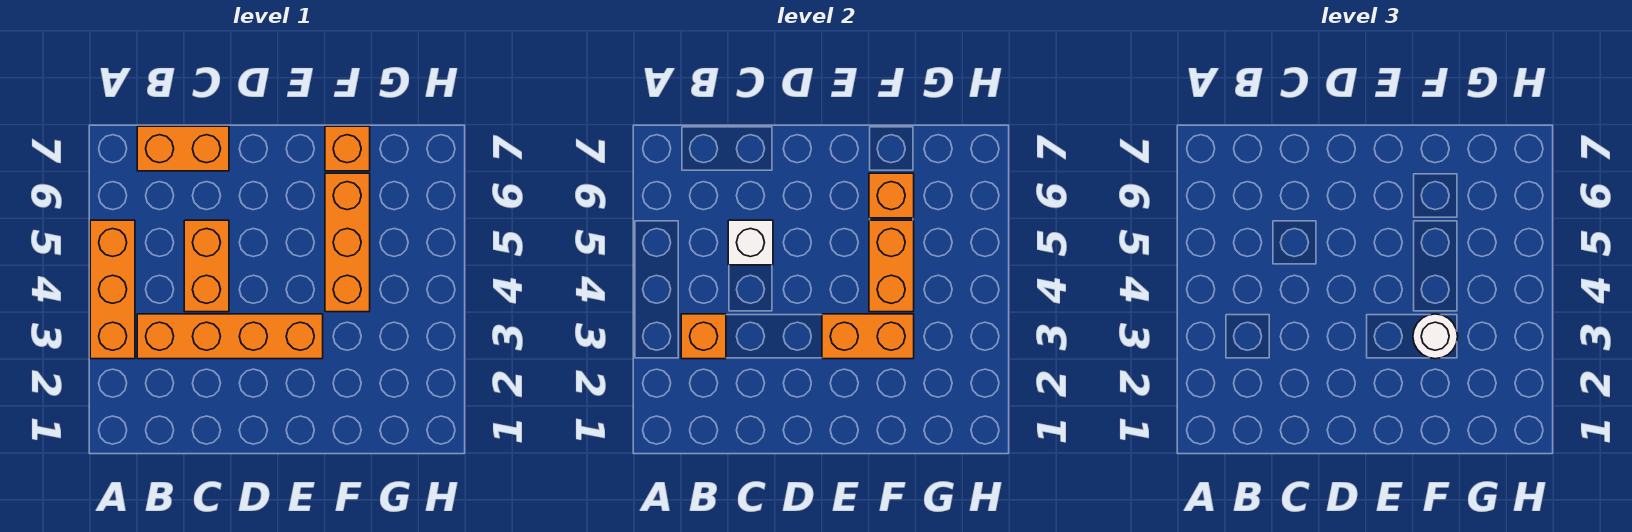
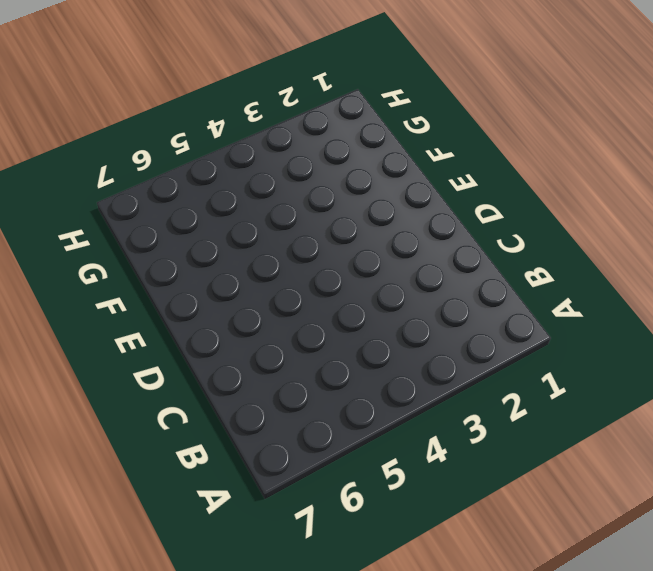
none -> orange 1x3 brick [90,220,135,359]
none -> orange 1x4 brick [137,314,323,359]
none -> orange 1x2 brick [137,126,229,171]

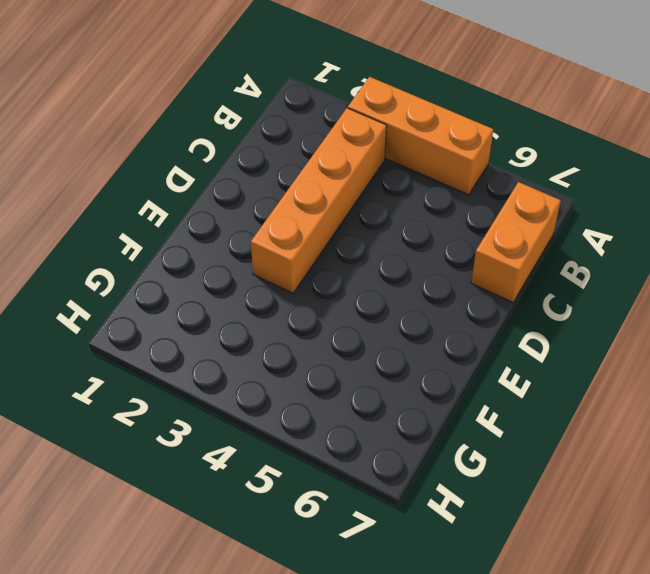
none -> orange 1x2 brick [184,220,229,312]
none -> orange 1x3 brick [325,173,370,312]
none -> orange 1x1 brick [325,126,370,171]

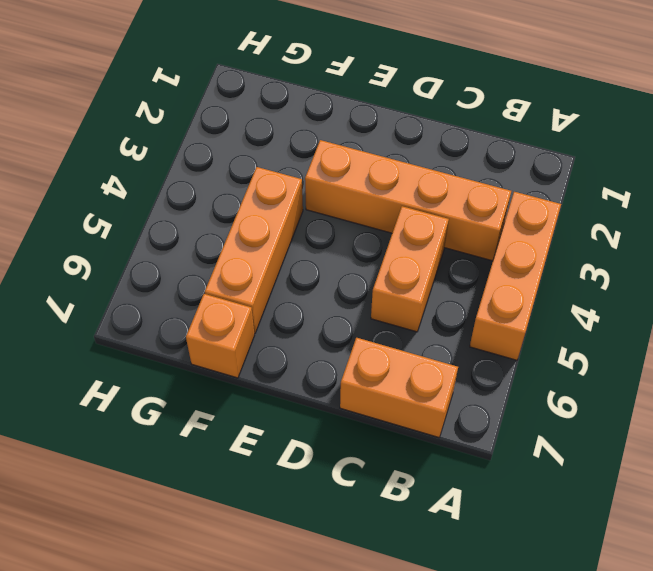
none -> orange 1x1 brick [681,314,726,359]
none -> white 1x1 brick [728,220,773,265]
none -> orange 1x2 brick [822,314,914,359]

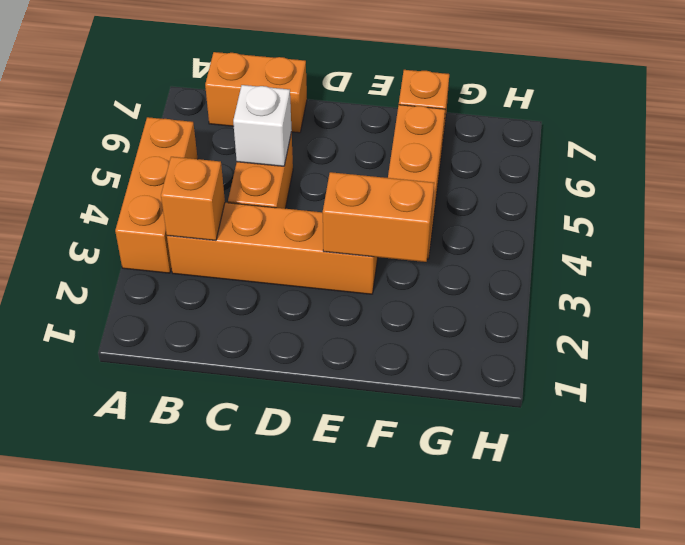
none -> orange 1x2 brick [869,220,914,312]
none -> orange 1x1 brick [869,173,914,218]
none -> white 1x1 round brick [1413,314,1458,359]

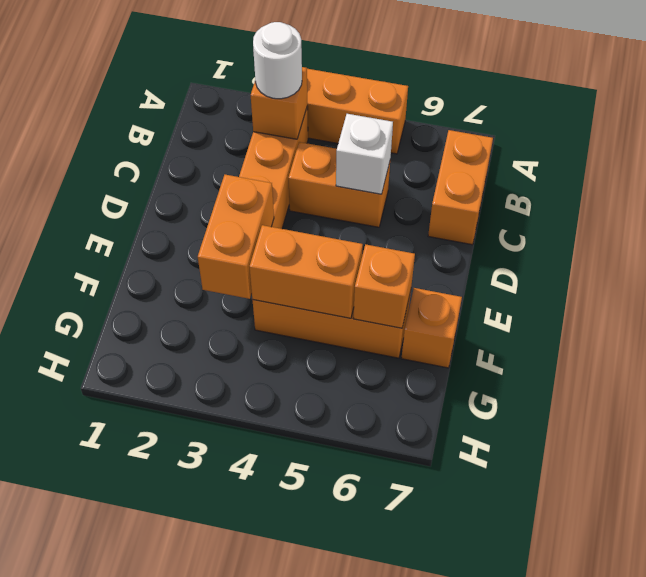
white 1x1 round brick [253,22,302,99] -> white 1x1 round brick moved to [1413,314,1458,359]

